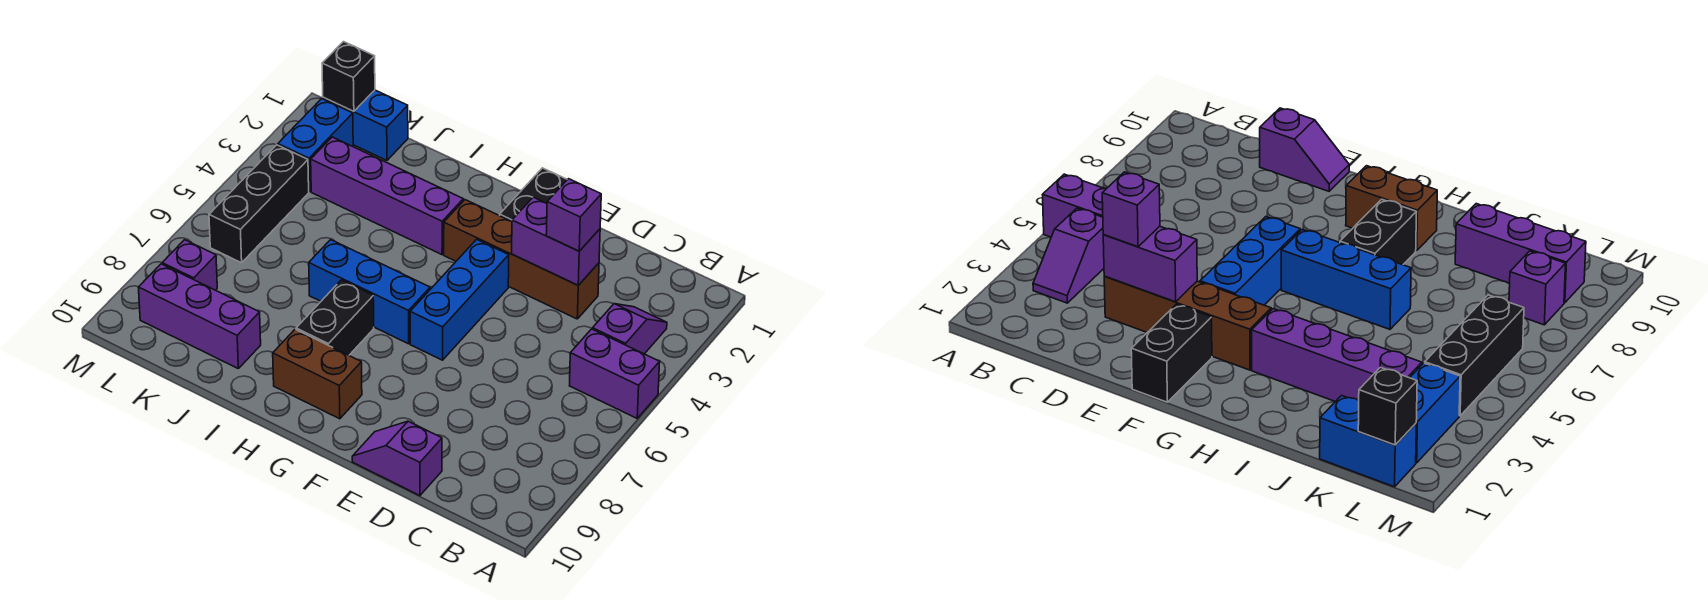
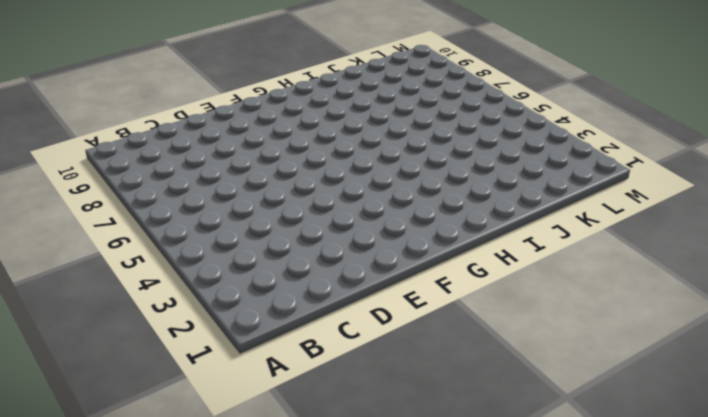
none -> purple 1x2 brick [570,329,660,418]
none -> purple 1x2 slope [593,304,667,354]
none -> brown 1x4 brick [444,200,599,319]

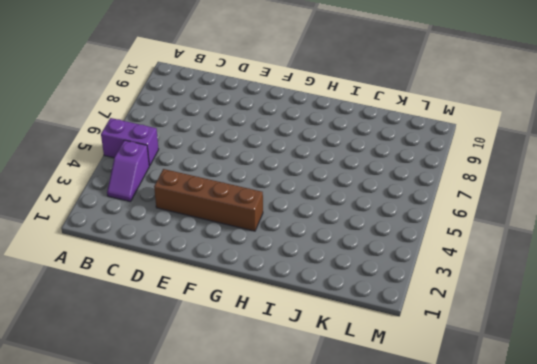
none -> purple 1x2 slope [352,421,442,496]
none -> black 1x2 brick [500,168,567,222]
none -> blue 1x3 brick [410,239,509,360]

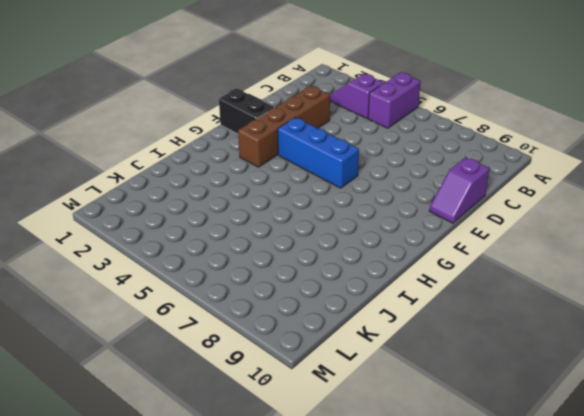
none -> blue 1x3 brick [309,240,430,344]
none -> brown 1x2 brick [273,329,362,419]
none -> purple 1x4 brick [311,137,463,255]

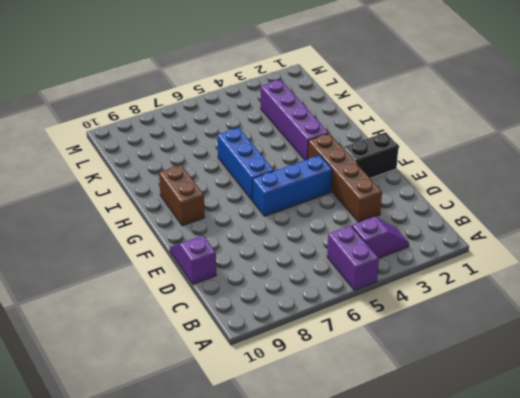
none -> black 1x2 brick [296,280,374,355]
none -> purple 1x3 brick [139,264,261,368]
none -> blue 1x2 brick [323,90,408,160]

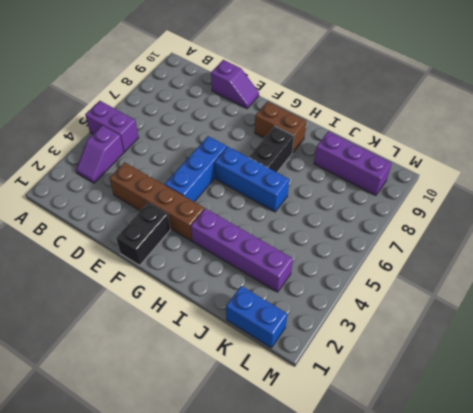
none -> blue 1x2 brick [278,99,353,192]
none -> black 1x3 brick [209,145,309,263]
none -> purple 1x1 brick [162,240,217,290]

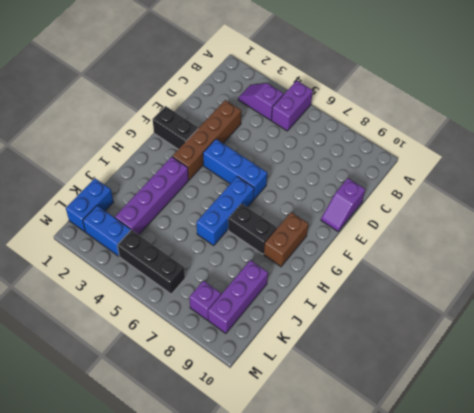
none -> purple 1x2 brick [512,197,600,285]
none -> black 1x1 brick [322,42,375,112]
none -> purple 1x1 brick [546,179,601,251]

